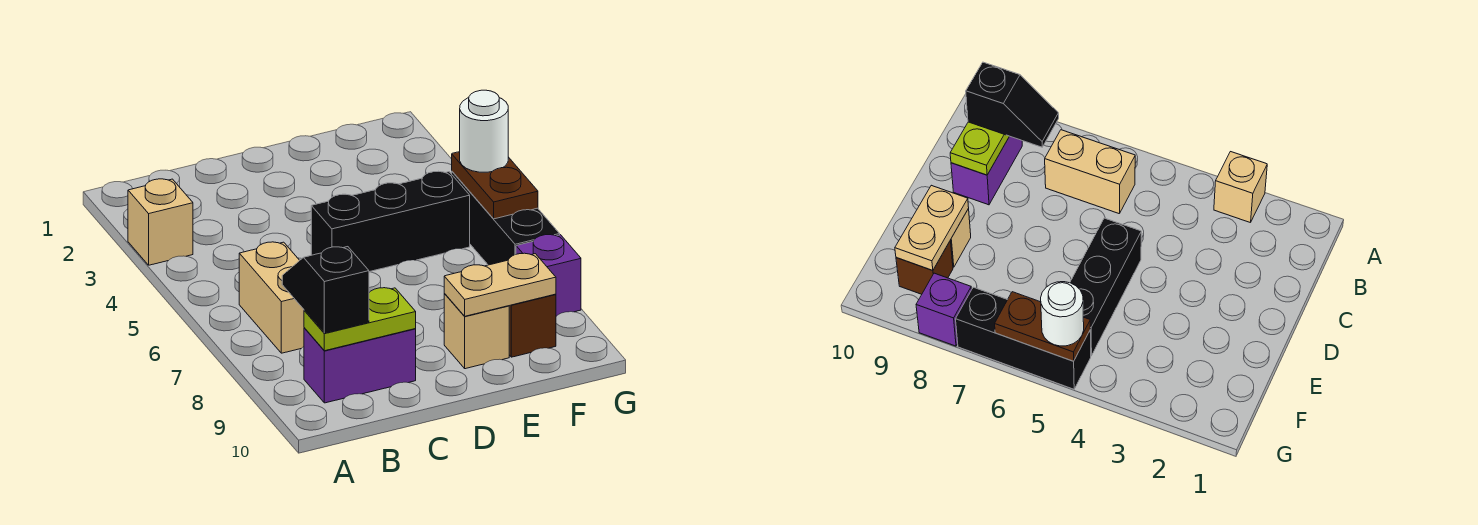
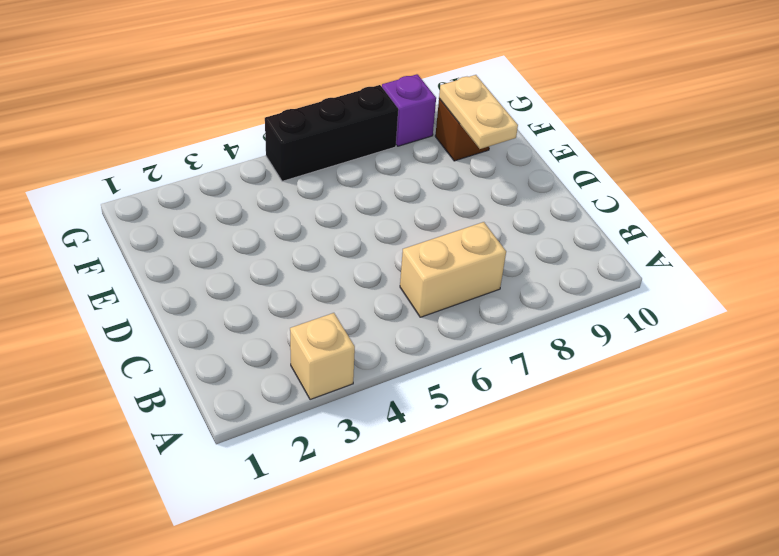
none -> purple 1x2 brick [304,328,416,403]
none -> black 1x3 brick [311,171,470,272]
none -> tan 1x1 brick [444,294,509,369]

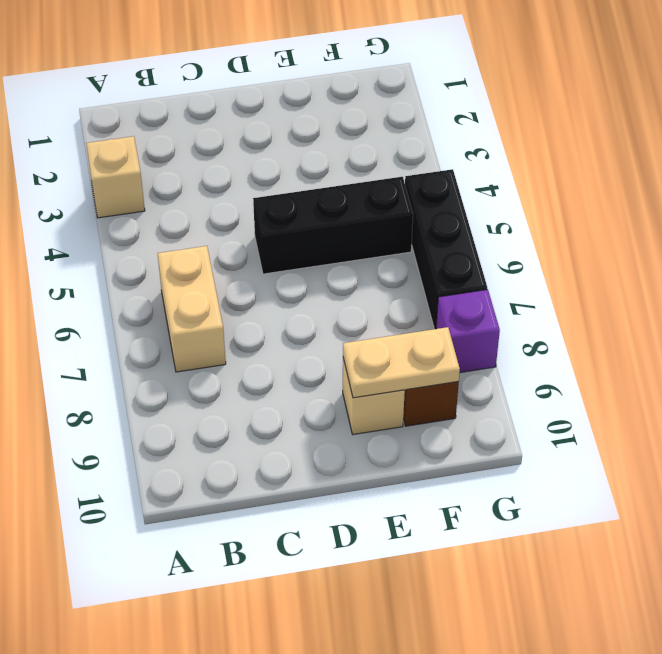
none -> purple 1x2 brick [304,328,416,403]
none -> lime 1x2 plate [304,288,416,351]
none -> brown 1x2 plate [452,152,538,219]

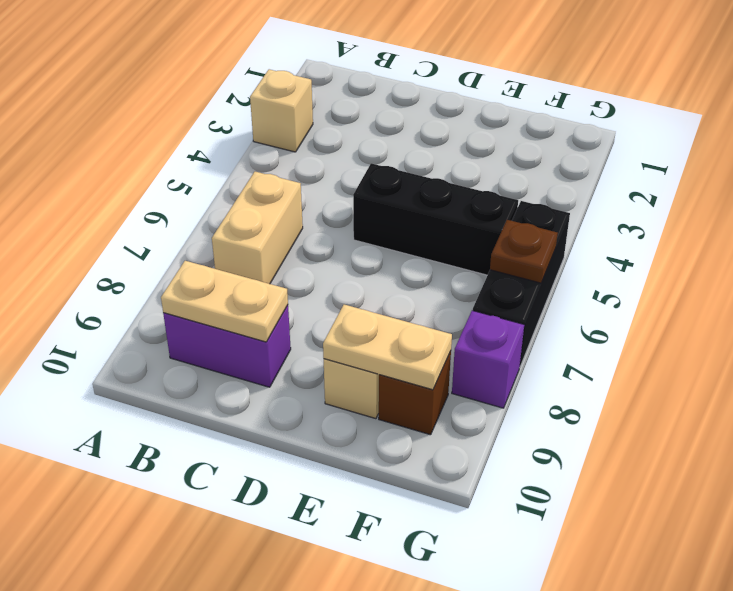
tan 1x2 plate [161,261,288,342] -> lime 1x2 plate [304,288,416,351]
brown 1x1 plate [490,220,558,283] -> brown 1x2 plate [452,152,538,219]
none -> black 1x2 slope [282,247,369,333]
none -> white 1x1 round brick [460,90,508,172]

